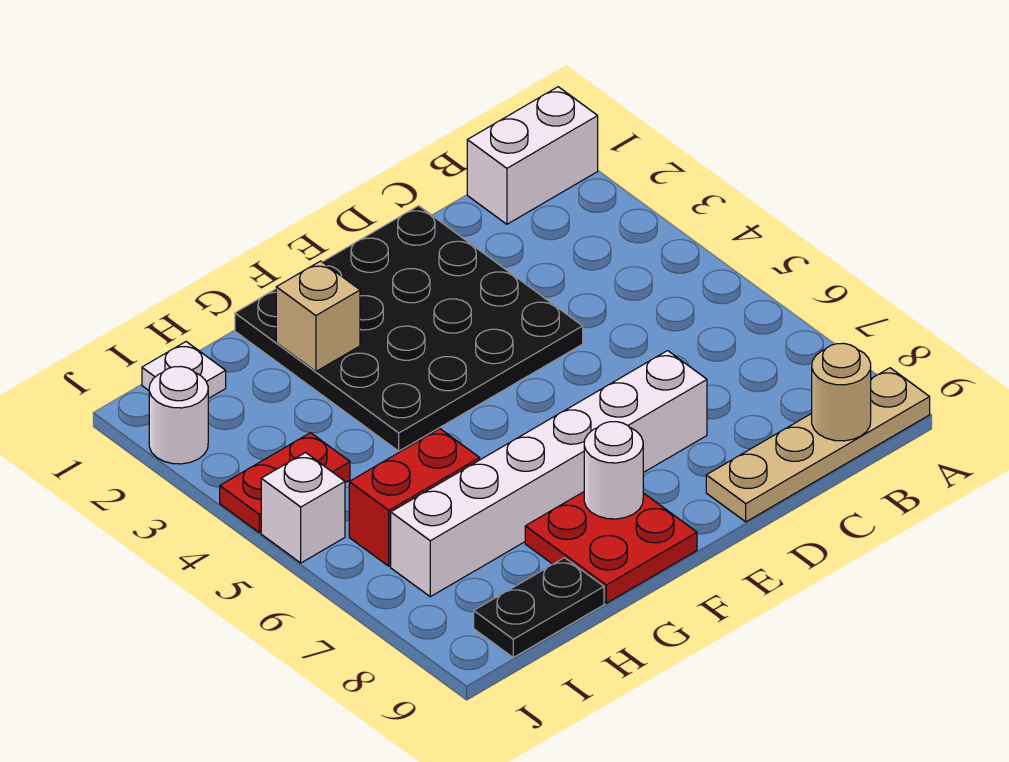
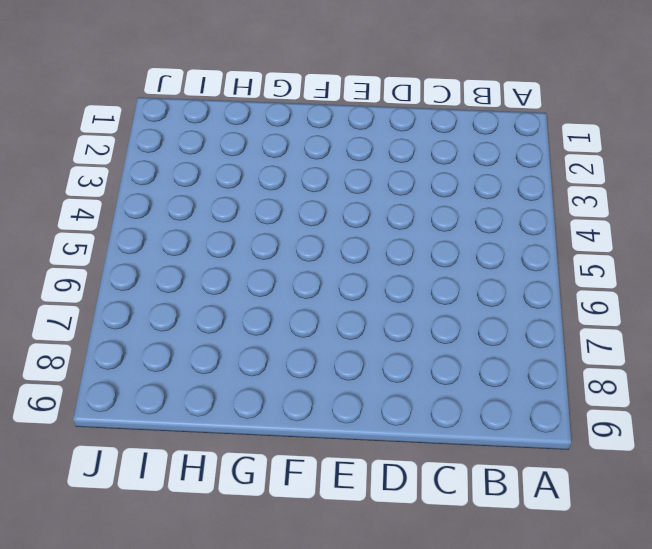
none -> white 1x2 brick [467,87,598,224]
none -> tan 1x4 plate [706,368,930,522]
none -> black 4x4 plate [235,206,583,451]

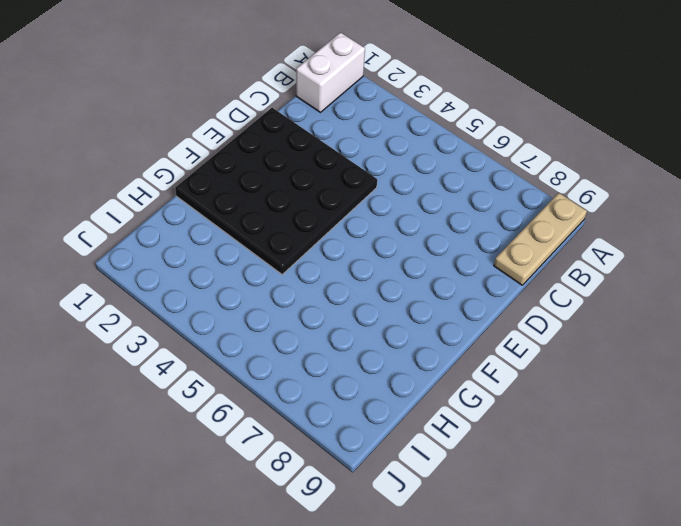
tan 1x3 plate [494,193,587,285] -> tan 1x4 plate [706,368,930,522]
none -> white 1x6 brick [391,351,707,597]
none -> red 2x2 plate [525,492,697,603]
none -> red 1x2 brick [349,429,480,566]

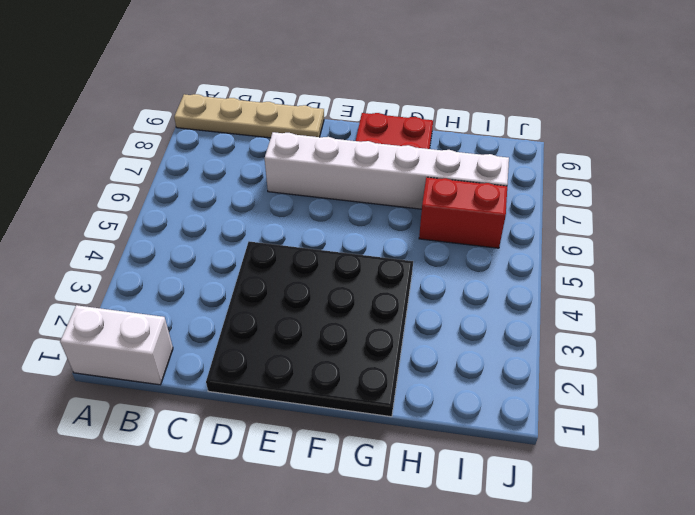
none -> black 1x2 plate [474,558,604,657]
none -> white 1x1 plate [142,342,226,399]
none -> red 1x2 plate [220,433,350,533]

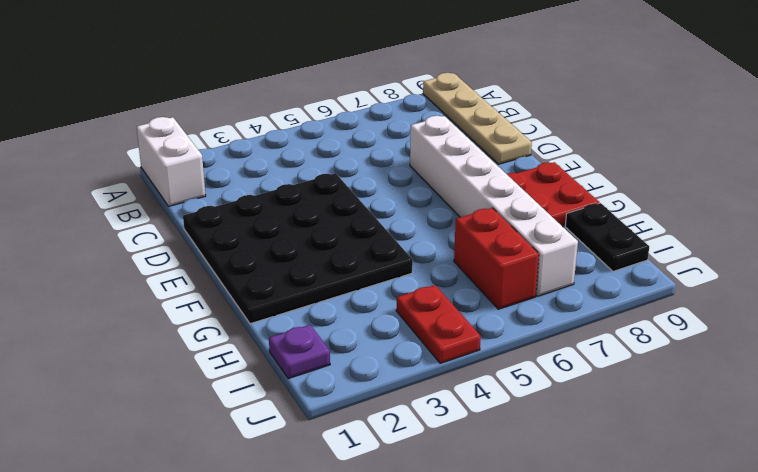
purple 1x1 plate [269,325,330,379] -> white 1x1 plate [142,342,226,399]
none -> white 1x1 round brick [149,367,208,464]
none -> white 1x1 brick [261,453,345,563]
none -> tan 1x1 round brick [812,343,871,441]

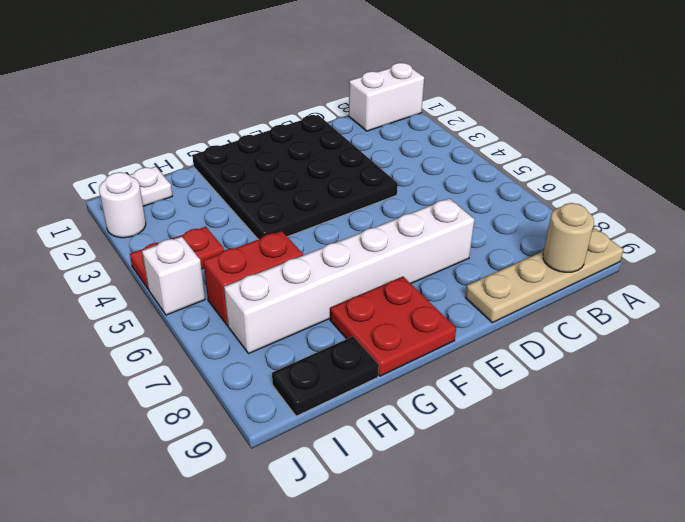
none -> white 1x1 round brick [584,422,643,519]
none -> tan 1x1 brick [276,261,360,371]

